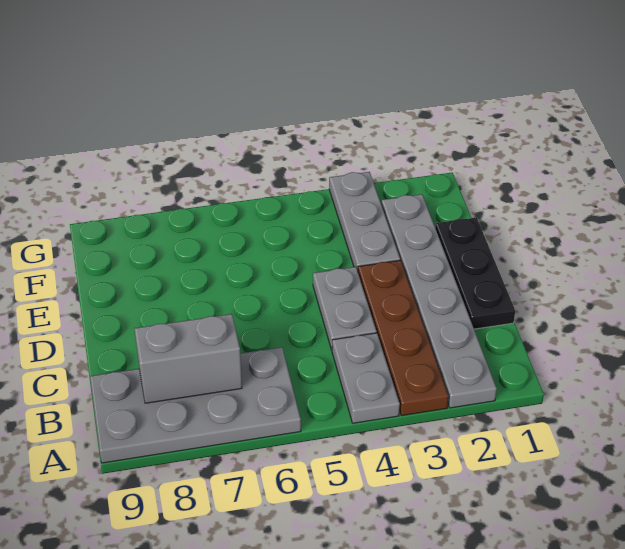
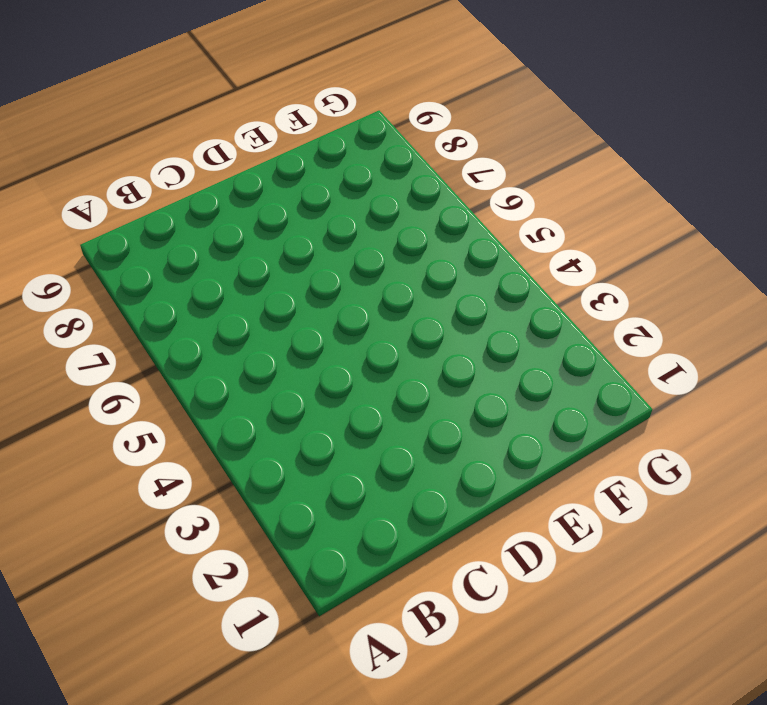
none -> grey 1x6 plate [381,194,497,408]
none -> brown 1x4 plate [358,260,448,416]

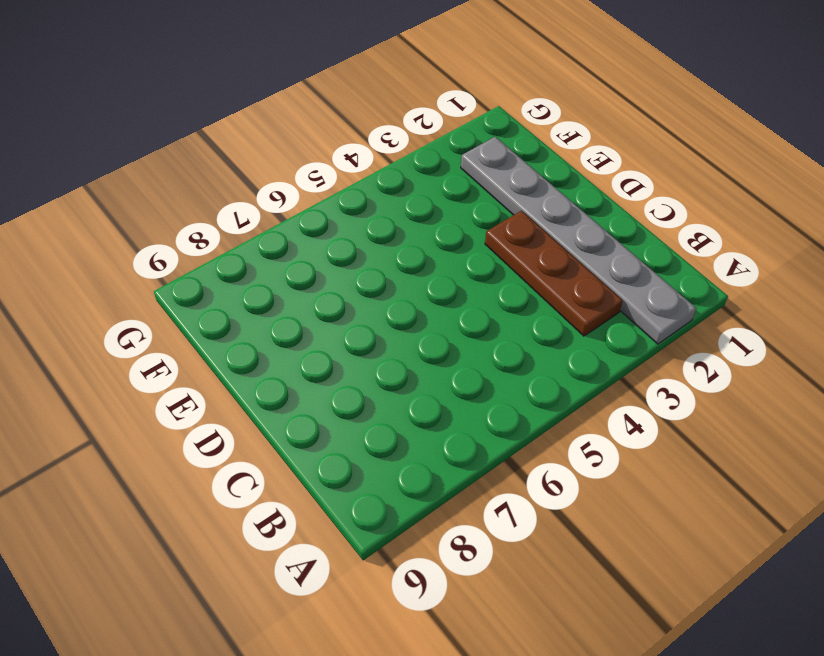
brown 1x3 plate [485,211,623,336] -> brown 1x4 plate [358,260,448,416]
none -> grey 1x2 plate [332,333,400,423]
none -> grey 2x4 plate [90,347,301,463]

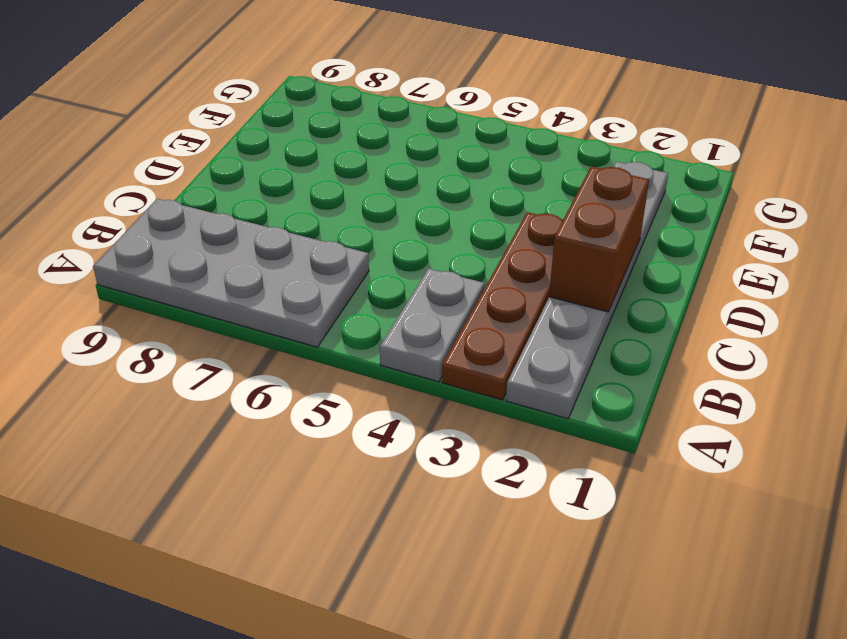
brown 1x2 brick [549,166,649,312] -> none
none -> black 1x3 plate [435,217,515,329]
none -> grey 1x2 plate [313,267,377,350]

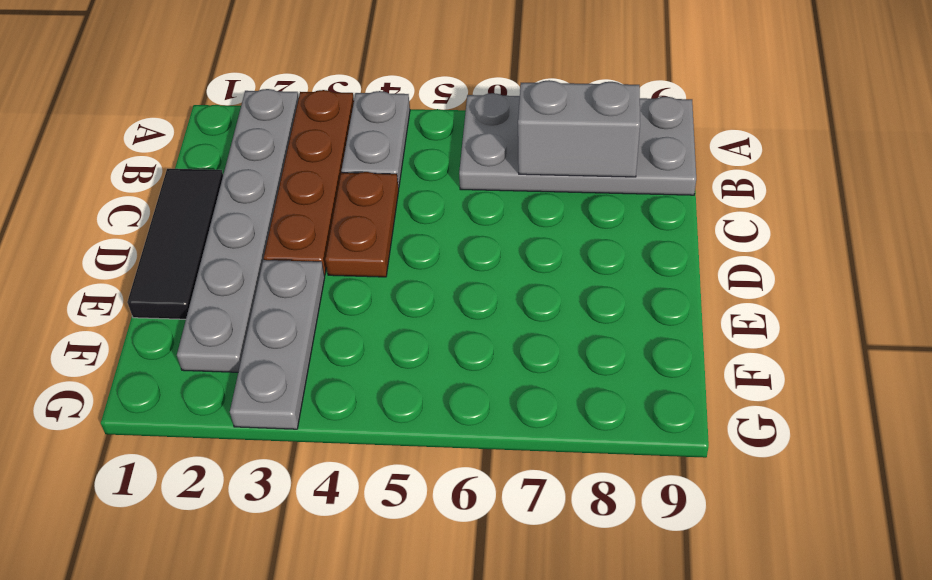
black 1x3 tile [127,169,223,319] -> black 1x3 plate [435,217,515,329]
brown 1x2 plate [325,172,399,277] -> grey 1x2 plate [313,267,377,350]

